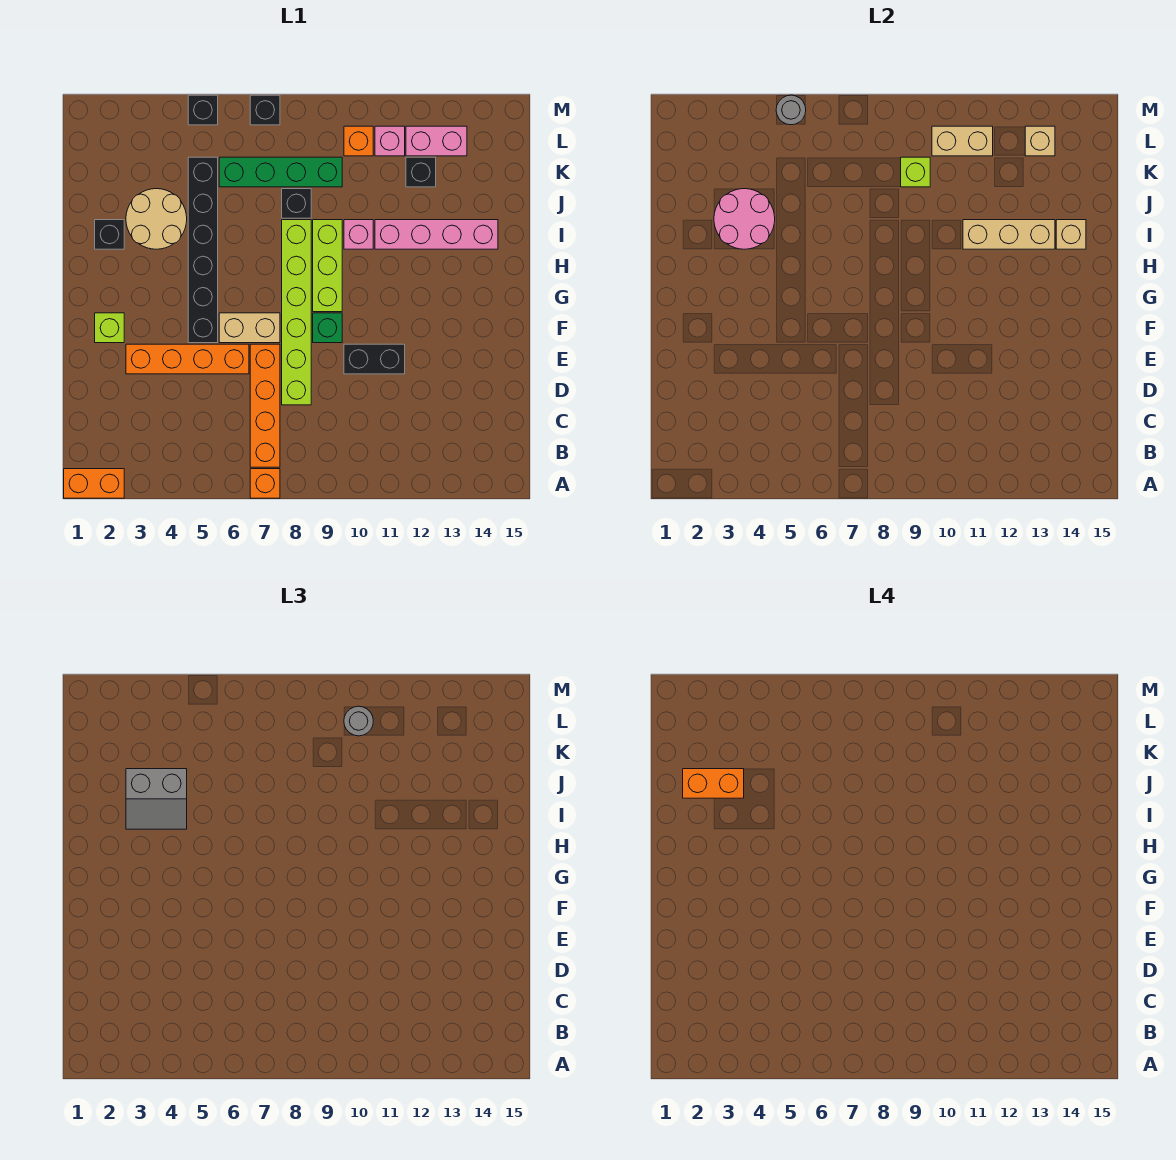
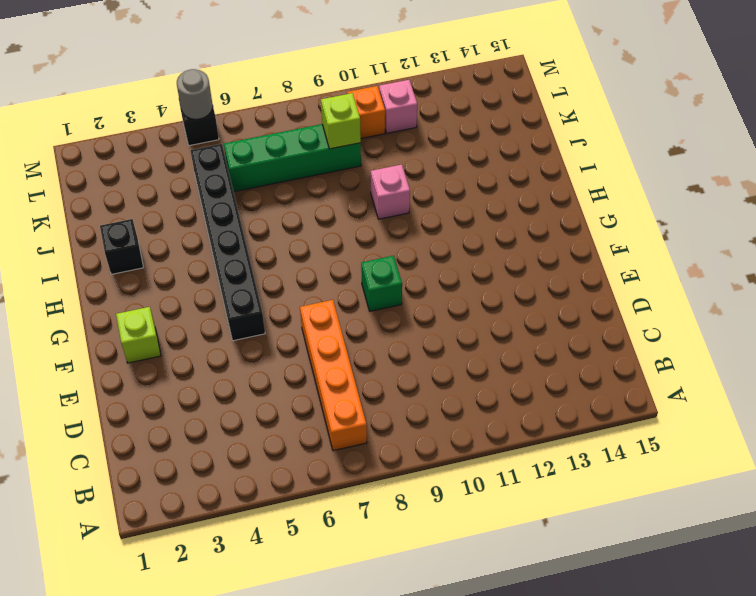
none -> orange 1x2 brick [64,469,124,498]
none -> orange 1x1 brick [250,469,280,498]
none -> lime 1x6 brick [282,220,311,405]
none -> orange 1x4 brick [126,344,249,374]

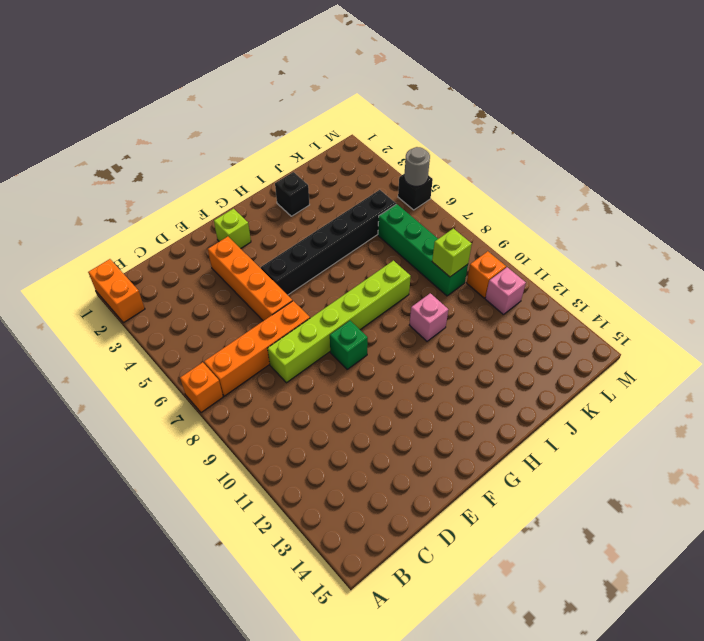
none -> black 1x2 brick [344,344,405,374]
none -> tan 1x2 brick [219,313,280,343]
none -> lime 1x3 brick [313,220,342,312]
none -> tan 2x2 round brick [126,189,187,249]

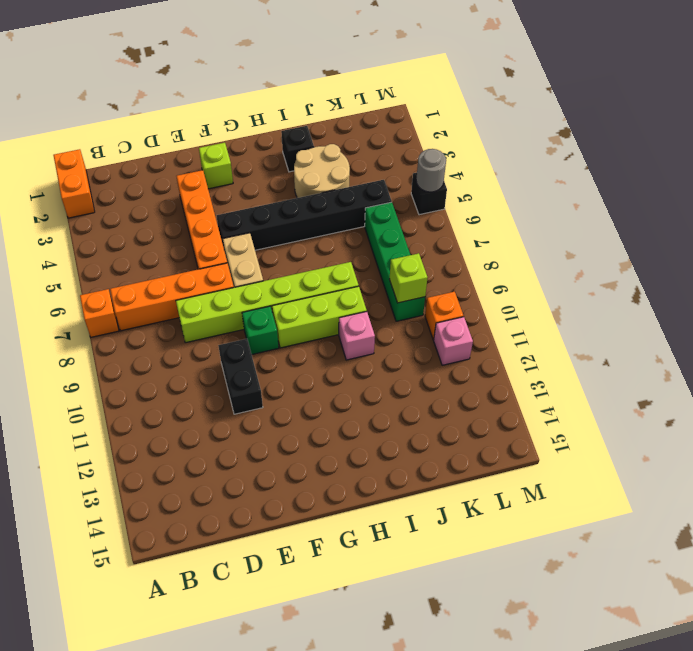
none -> pink 1x4 brick [375,220,498,249]
none -> black 1x1 brick [282,189,311,218]
none -> black 1x1 brick [406,157,436,187]
none -> pink 1x2 brick [406,126,467,156]

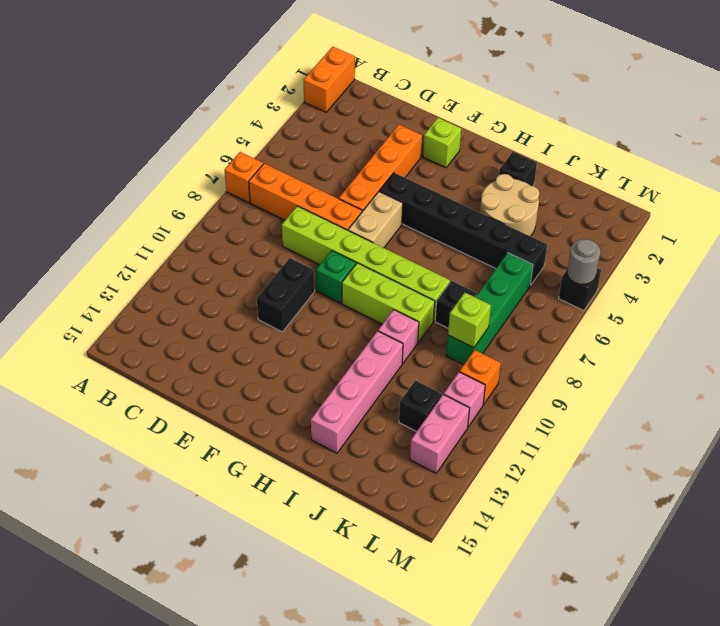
none -> black 1x1 brick [250,95,280,125]
none -> pink 2x2 round brick [714,189,775,249]
none -> tan 1x3 brick [963,220,1055,249]
none -> tan 1x1 brick [1056,220,1086,249]

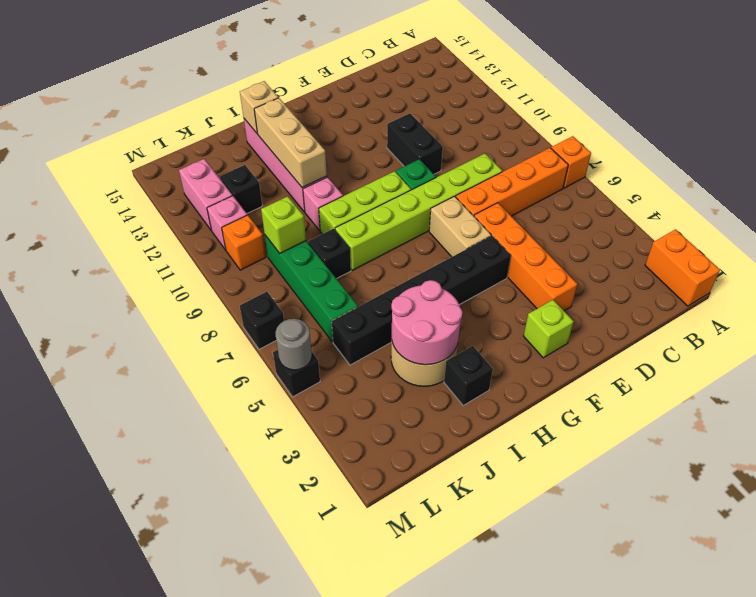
none -> tan 1x2 brick [932,126,993,156]
none -> tan 1x1 brick [1025,126,1055,156]
none -> grey 2x2 slope [126,769,187,829]
none -> grey 1x1 round brick [344,706,373,736]

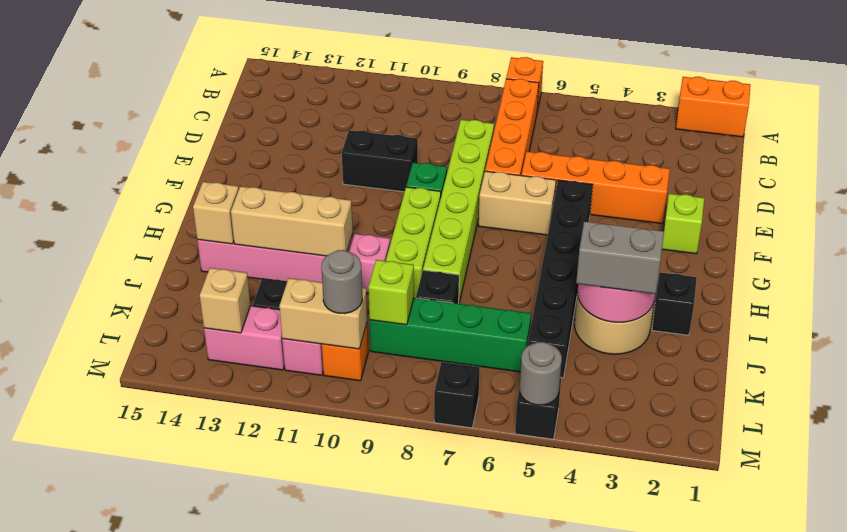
none -> orange 1x2 brick [683,769,744,798]

